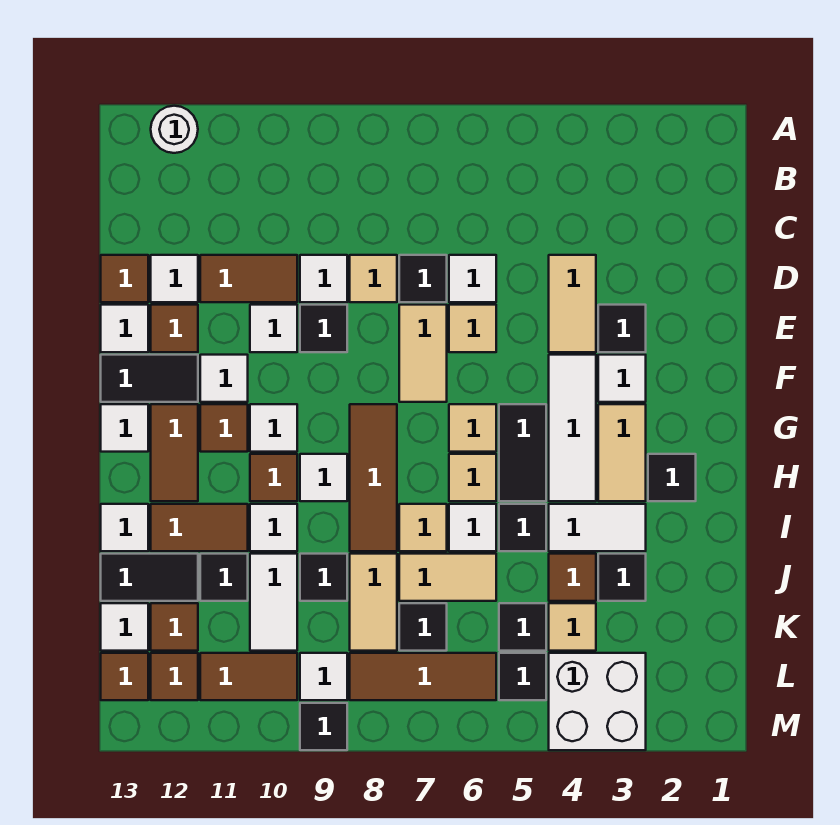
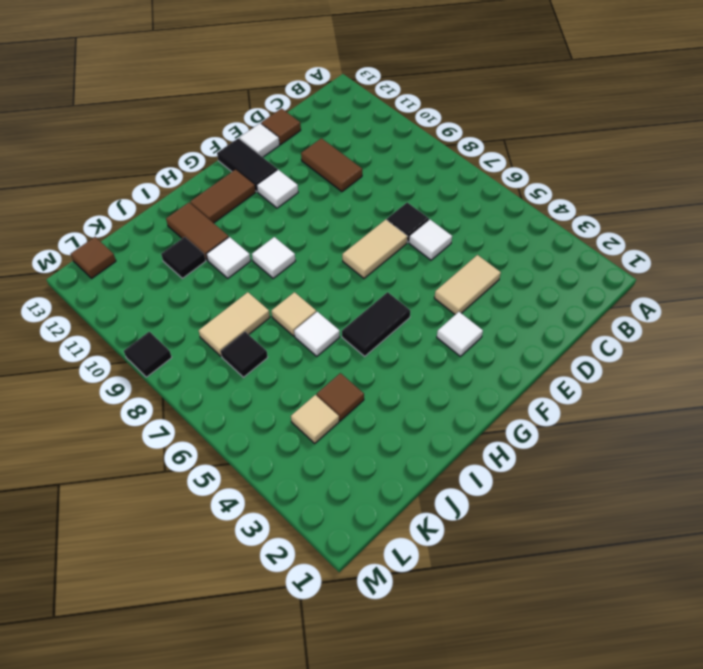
none -> white 1x1 round brick [151,106,198,153]
none -> tan 1x1 tile [350,255,397,302]
none -> white 1x1 tile [300,255,347,302]
none -> white 1x1 tile [151,255,198,302]

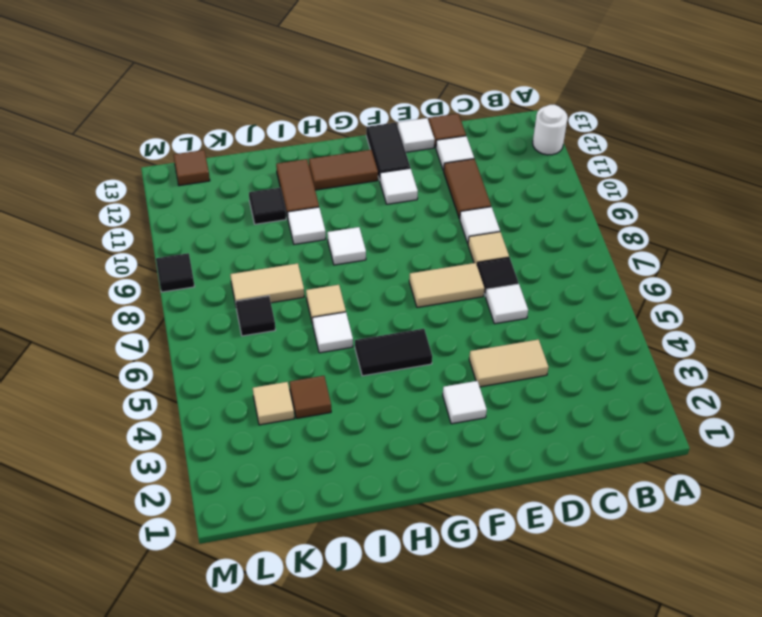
none -> black 1x1 tile [598,305,646,352]
none -> tan 1x1 tile [449,305,496,352]
none -> black 1x1 tile [300,305,347,352]
none -> white 1x1 tile [250,305,297,352]

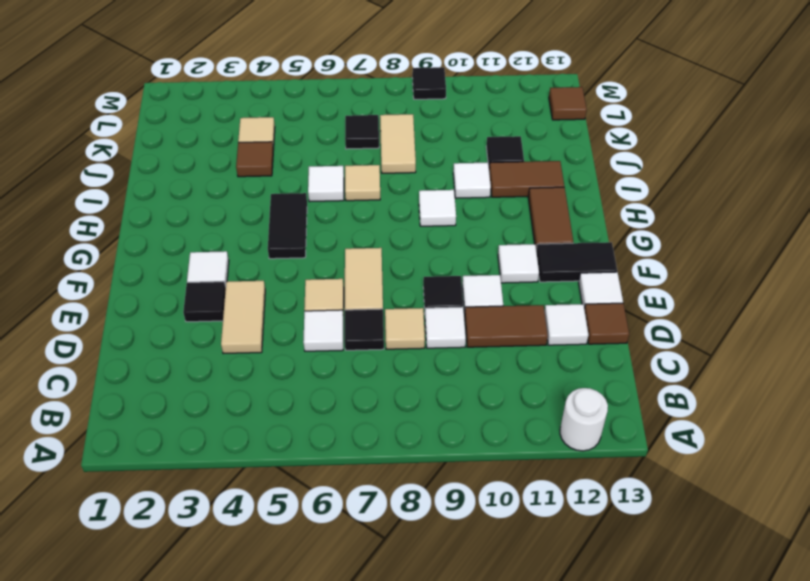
none -> brown 1x1 tile [151,305,198,352]
none -> white 1x3 tile [549,355,596,501]
none -> tan 1x2 tile [598,404,646,501]
none -> tan 1x1 tile [449,404,496,452]

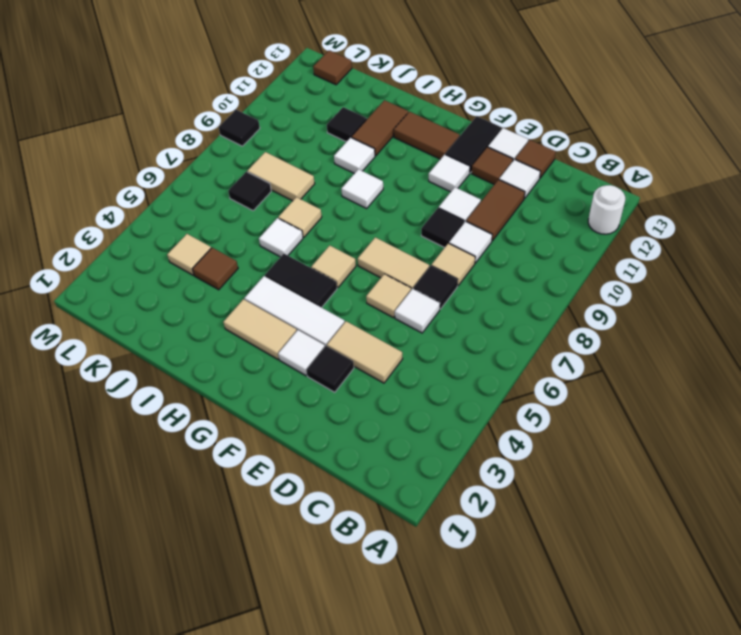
none -> brown 1x3 tile [350,404,397,551]
none -> white 1x1 tile [250,404,297,452]
none -> brown 1x1 tile [200,404,248,452]
none -> white 1x1 tile [101,404,148,452]

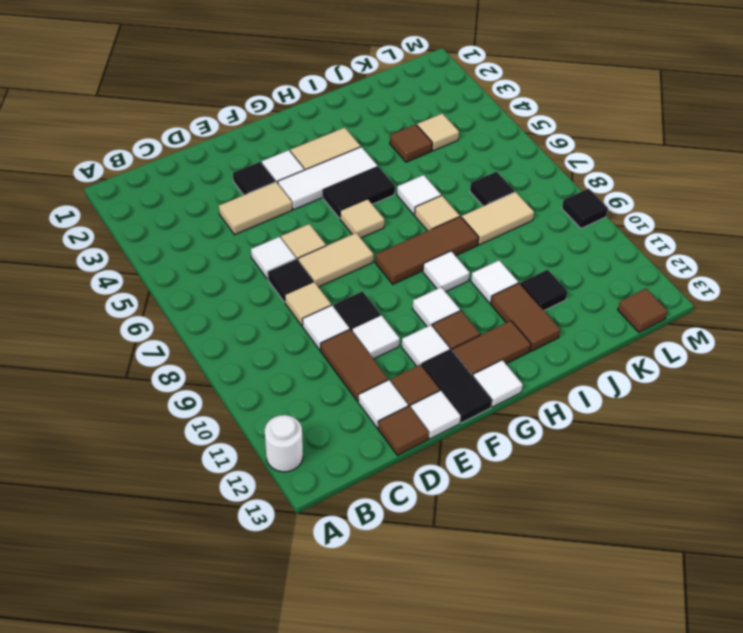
none -> black 1x1 tile [648,454,696,501]
none -> tan 1x1 tile [449,454,496,501]
none -> brown 1x1 tile [250,454,297,501]
none -> white 1x2 tile [549,504,646,551]

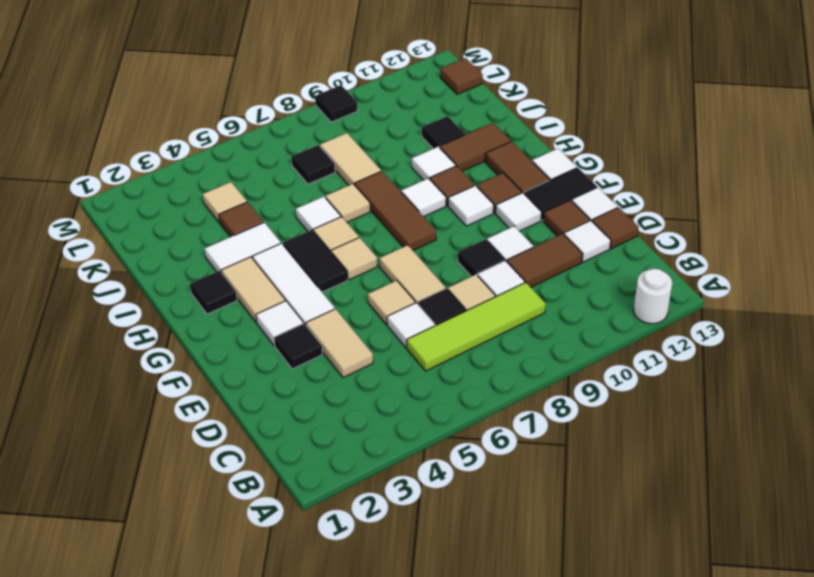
lime 1x4 tile [407,282,546,371] -> none
none -> black 1x1 tile [499,504,546,551]
none -> white 1x1 tile [101,504,148,551]
none -> black 1x1 tile [598,554,646,601]
none -> tan 1x2 tile [399,554,496,601]

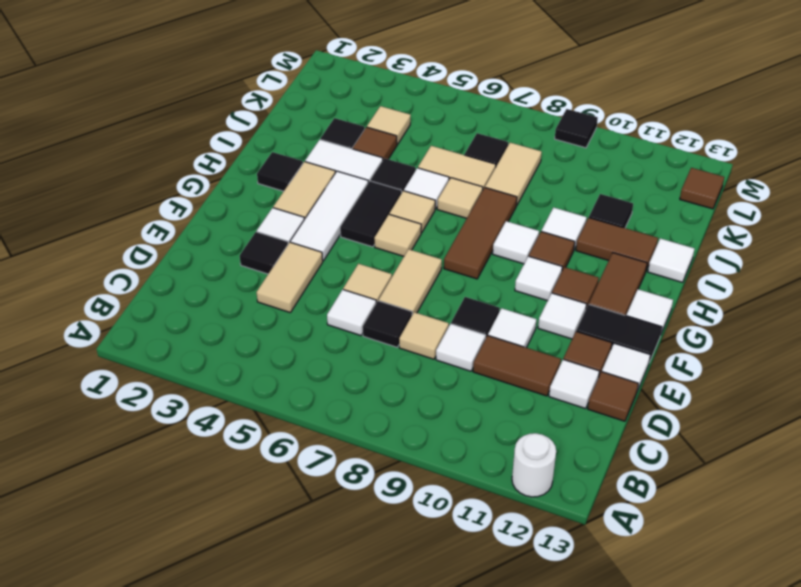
none -> black 1x1 tile [300,554,347,601]
none -> white 1x2 tile [250,554,297,651]
none -> black 1x2 tile [101,554,198,601]
none -> black 1x1 tile [499,603,546,651]

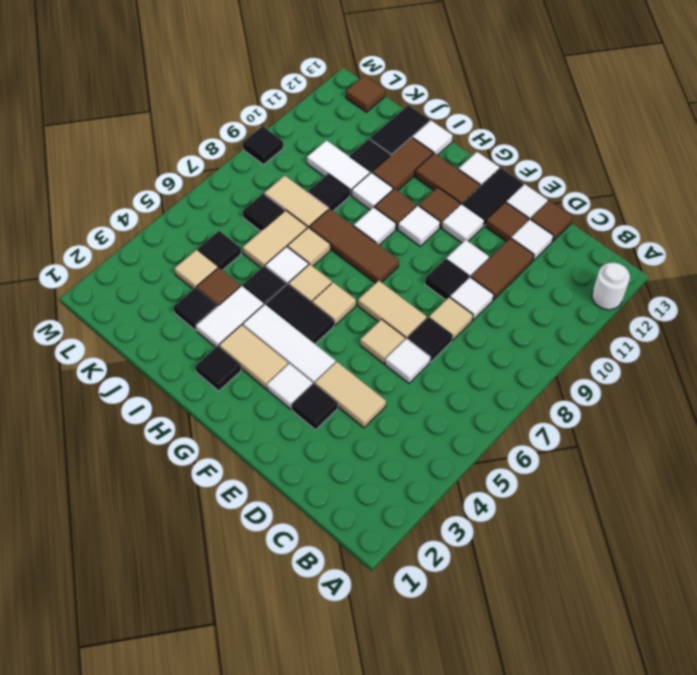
none -> brown 1x1 tile [151,603,198,651]
none -> white 1x1 tile [101,603,148,651]
none -> white 2x2 brick [549,653,646,750]
none -> black 1x1 tile [499,653,546,700]

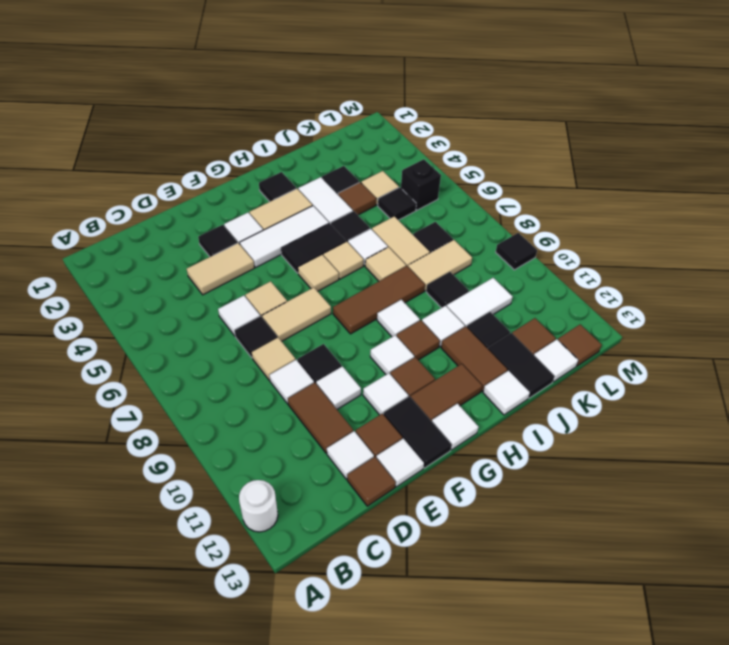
black 1x1 brick [401,159,441,210] -> black 1x1 tile [499,653,546,700]
none -> white 2x2 brick [549,653,646,750]
none -> brown 1x3 tile [350,653,496,700]
none -> white 1x1 tile [300,653,347,700]
none -> brown 1x2 tile [200,653,297,700]

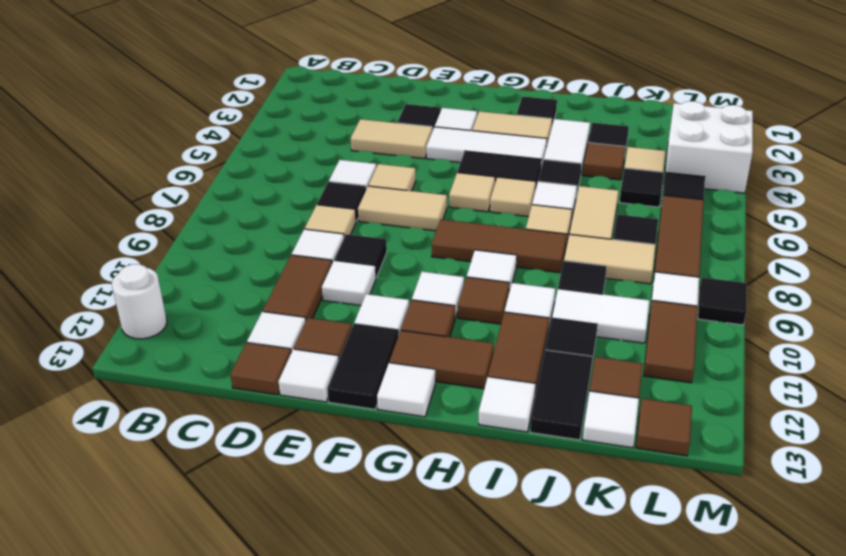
none -> brown 1x1 tile [151,653,198,700]

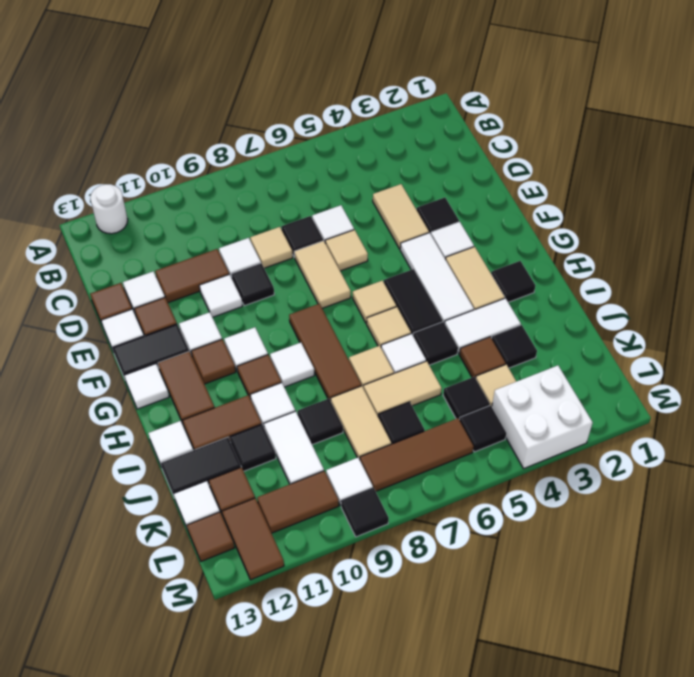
brown 1x2 tile [222,498,284,580] -> brown 1x1 tile [151,653,198,700]

